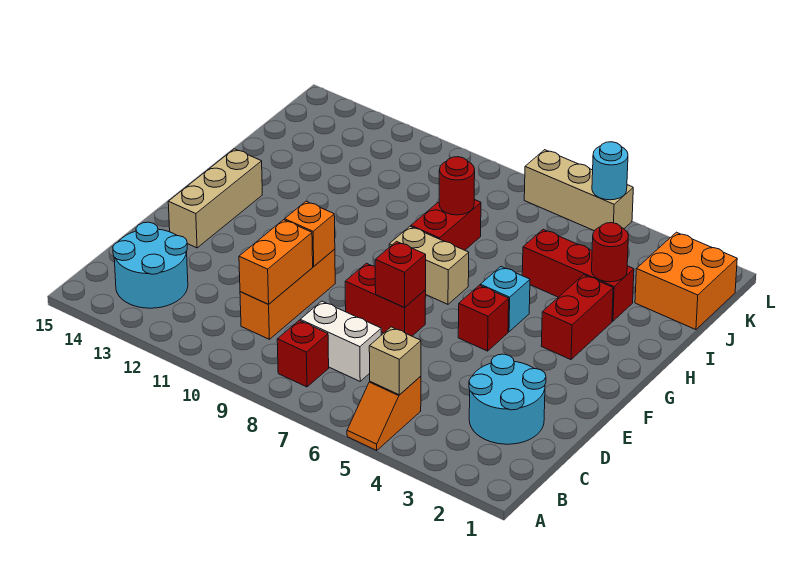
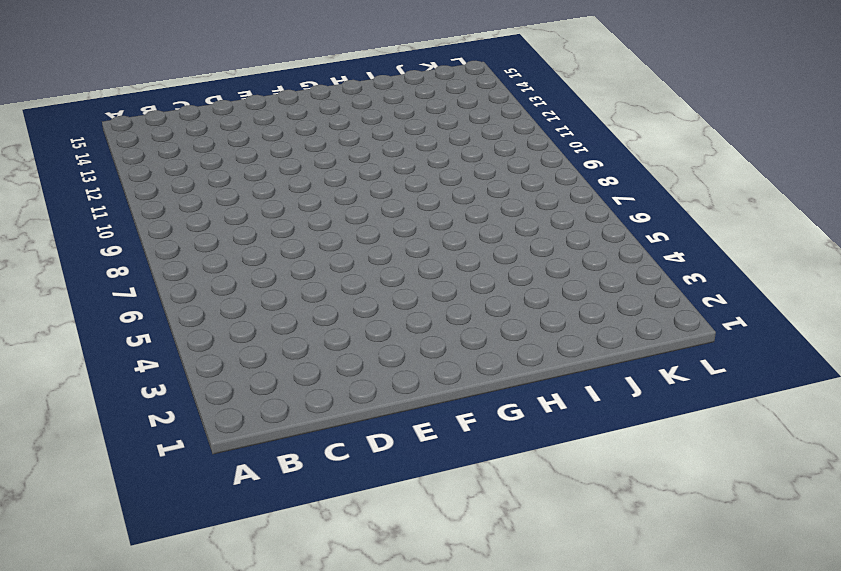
none -> orange 1x2 slope [347,376,421,450]
none -> red 1x1 brick [277,320,329,387]
none -> cyan 2x2 round brick [113,222,188,308]

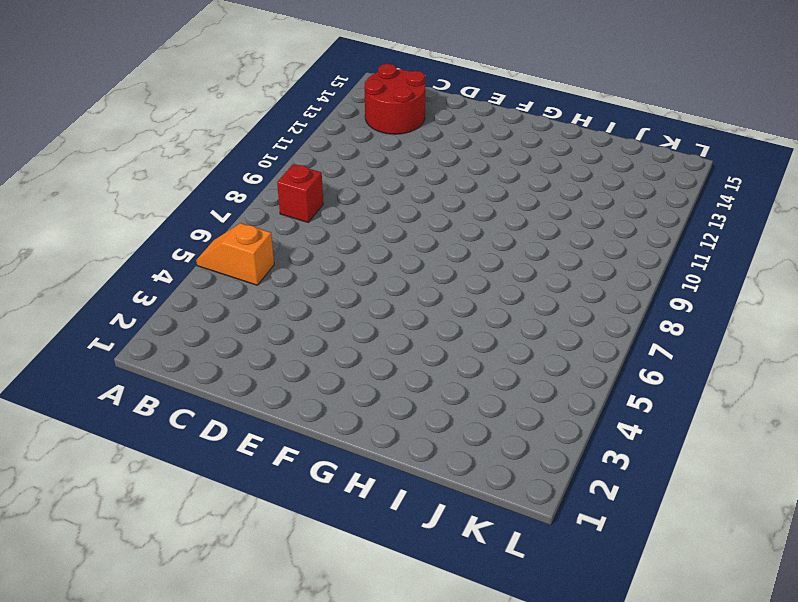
red 2x2 round brick [364,64,426,134] -> cyan 2x2 round brick [113,222,188,308]
none -> cyan 2x2 round brick [469,354,546,444]
none -> white 1x2 brick [300,301,381,381]
none -> orange 1x3 brick [240,249,335,339]

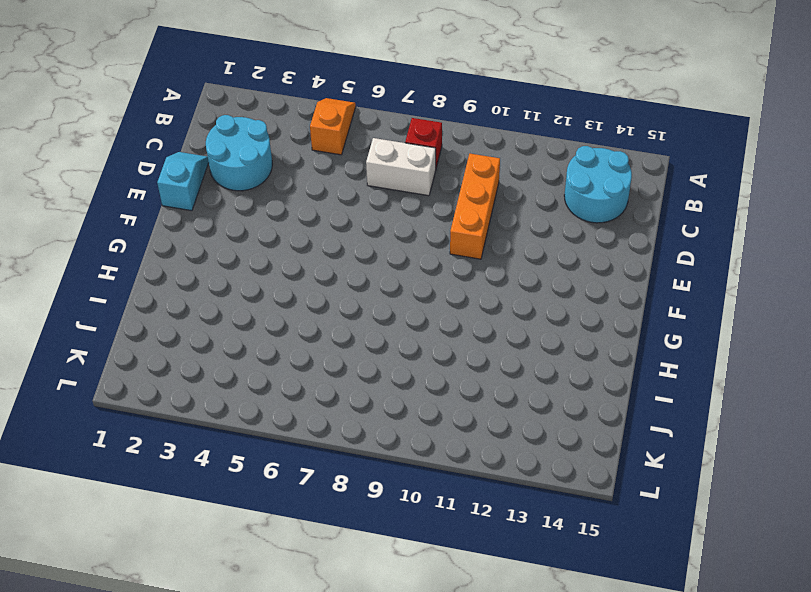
cyan 1x2 slope [157,152,209,211] -> none
none -> red 1x2 brick [345,263,426,336]
none -> tan 1x3 brick [168,149,262,248]
none -> red 1x1 brick [458,285,509,351]

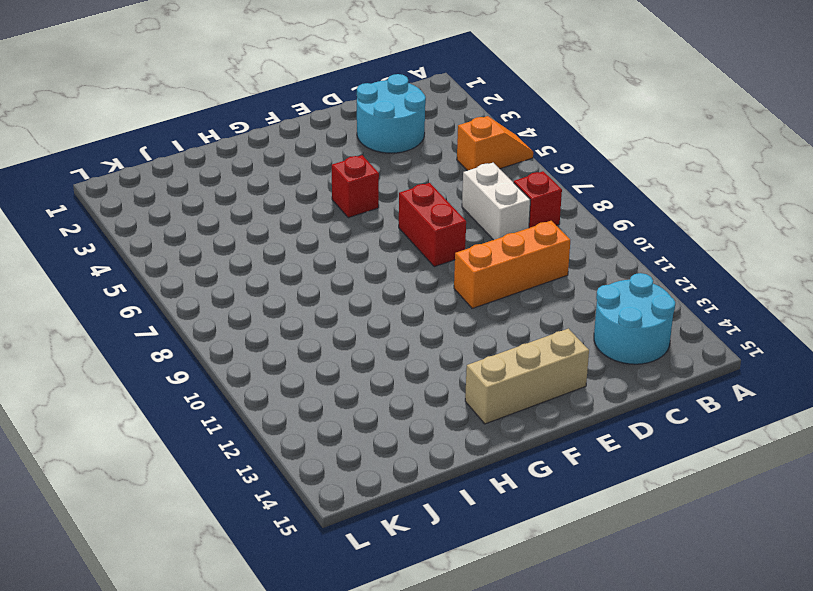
none -> red 1x2 brick [541,275,613,360]
none -> cyan 1x1 brick [480,267,530,332]
none -> tan 1x2 brick [389,226,469,304]

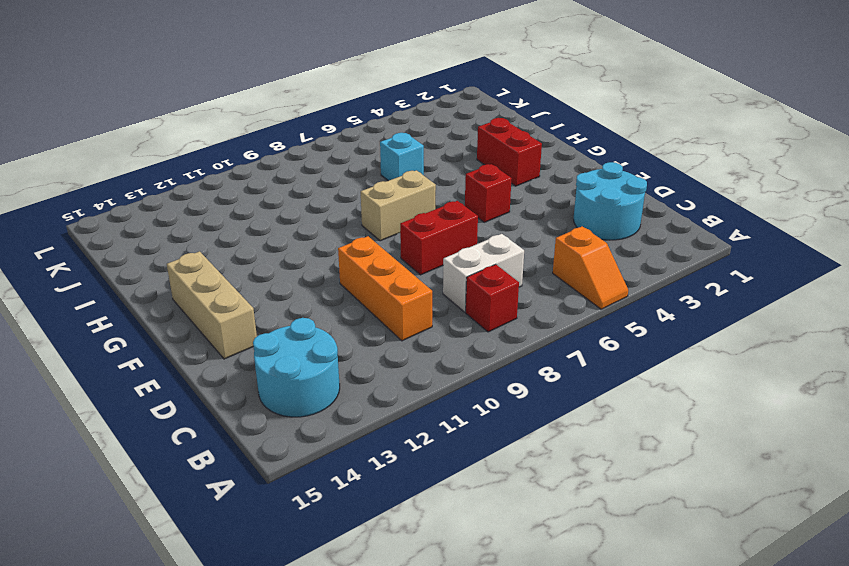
cyan 1x1 brick [380,133,424,181] -> cyan 1x1 brick moved to [480,267,530,332]
none -> red 1x2 brick [411,200,481,250]
none -> red 1x3 brick [522,229,634,321]
none -> orange 2x2 brick [635,232,737,330]

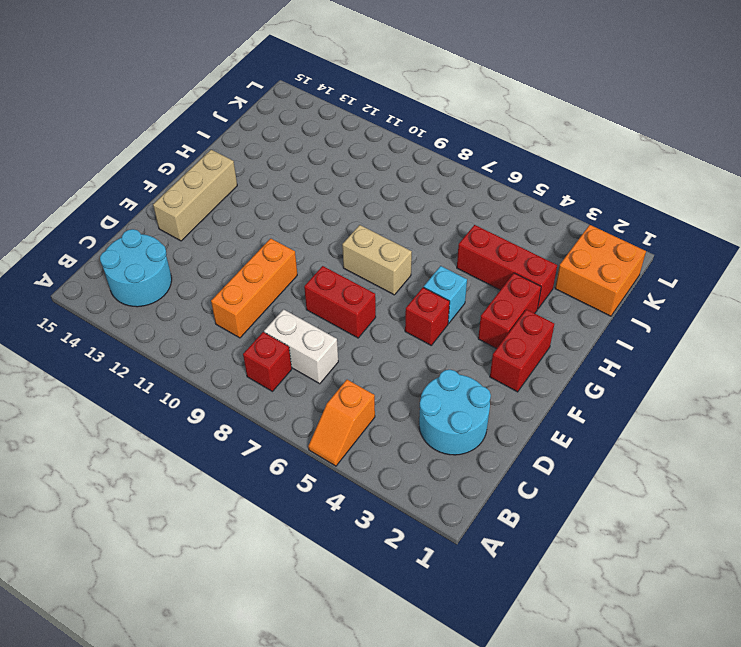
red 1x2 brick [490,309,554,392] -> red 1x2 brick moved to [411,200,481,250]
none -> tan 1x3 brick [524,150,633,231]
none -> tan 1x1 brick [369,327,421,395]
none -> orange 1x2 brick [239,220,313,304]

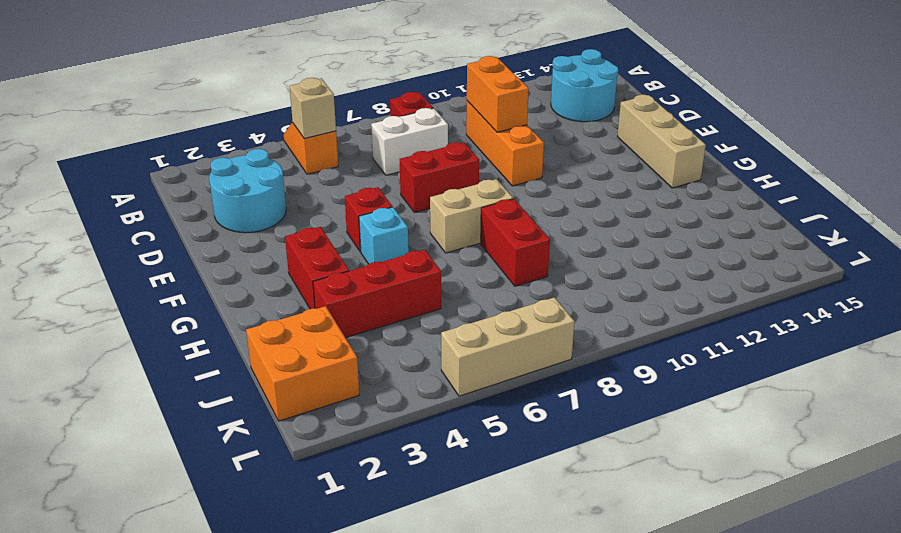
none -> red 1x1 brick [375,241,426,308]
none -> orange 1x1 brick [285,201,335,266]
none -> red 1x1 round brick [592,223,628,282]

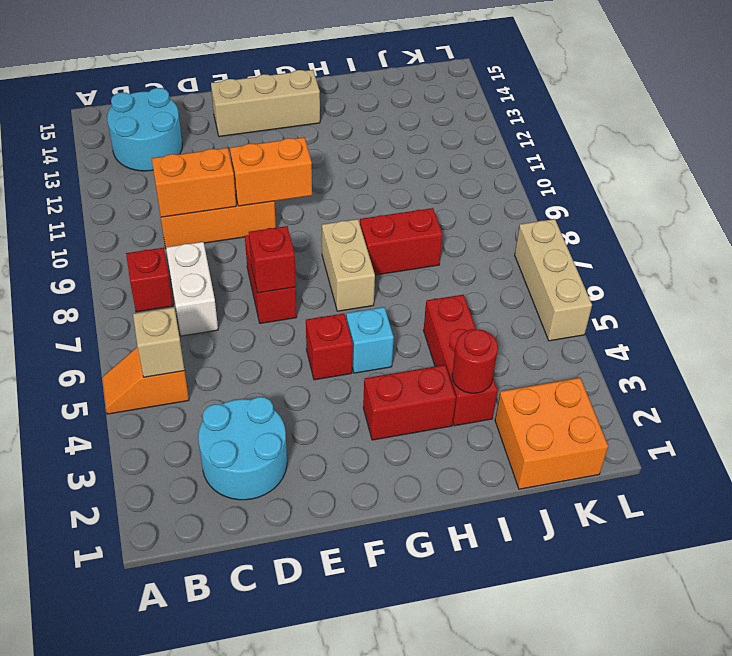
orange 1x2 brick [230,138,312,206] -> orange 1x1 brick [285,201,335,266]
none -> red 1x1 round brick [439,157,475,215]
none -> cyan 1x1 round brick [592,142,628,200]

